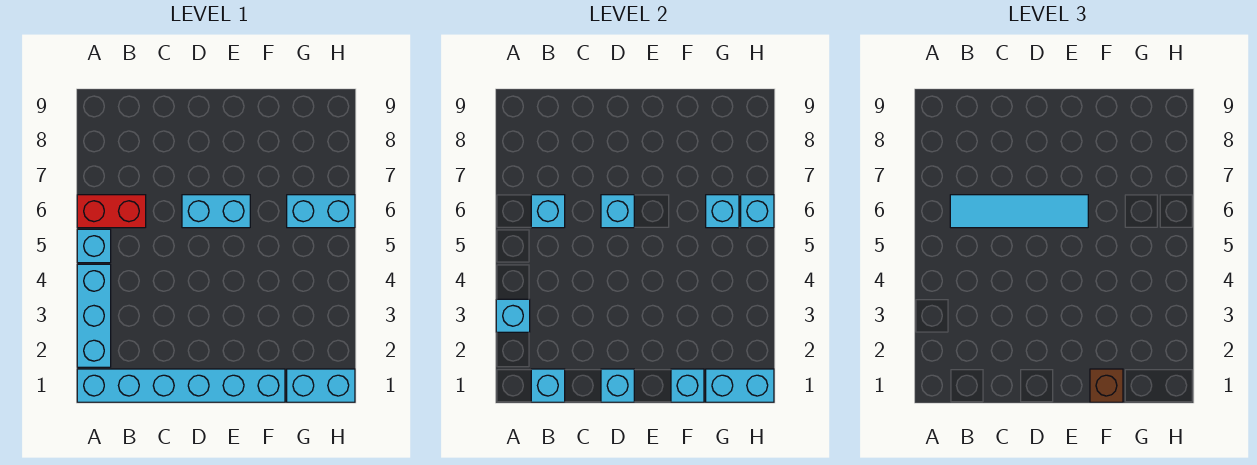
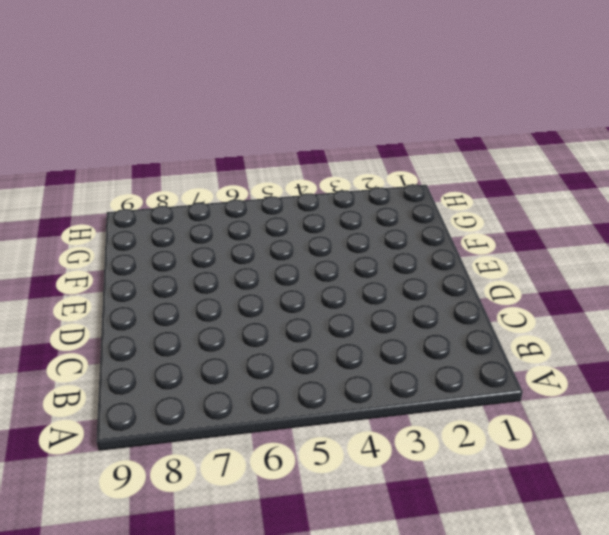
none -> cyan 1x6 brick [77,369,285,402]
none -> cyan 1x3 brick [77,264,111,367]
none -> cyan 1x1 brick [77,229,111,263]

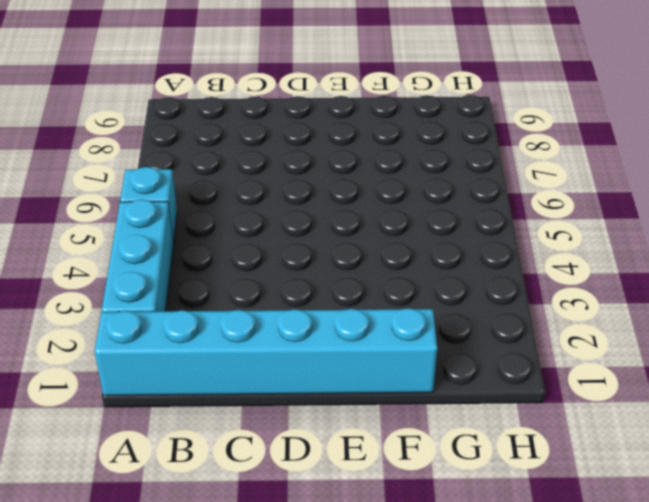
none -> red 1x2 brick [77,195,146,228]
none -> cyan 1x2 brick [182,195,250,228]
none -> cyan 1x2 brick [287,369,355,402]

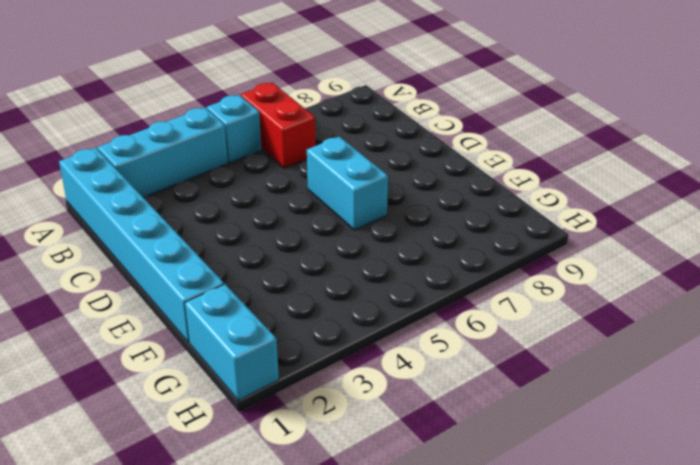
none -> cyan 1x2 brick [287,195,355,228]
none -> cyan 1x1 brick [496,299,530,332]
none -> cyan 1x1 brick [531,369,565,402]

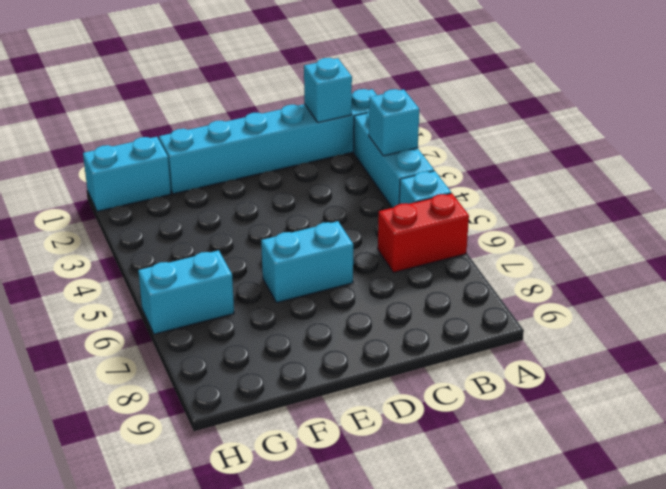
none -> cyan 1x1 brick [531,195,565,228]
none -> cyan 1x1 brick [601,369,634,402]
none -> cyan 1x1 brick [601,195,634,228]

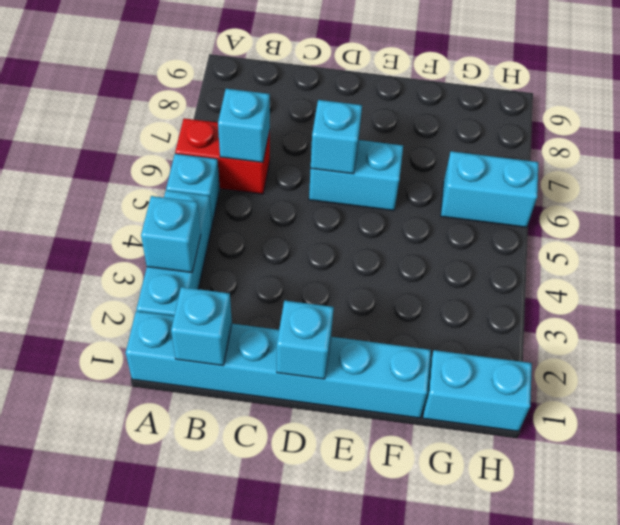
none -> cyan 1x1 brick [671,369,704,402]
none -> cyan 1x2 brick [706,369,774,402]
none -> cyan 1x1 brick [706,195,739,228]

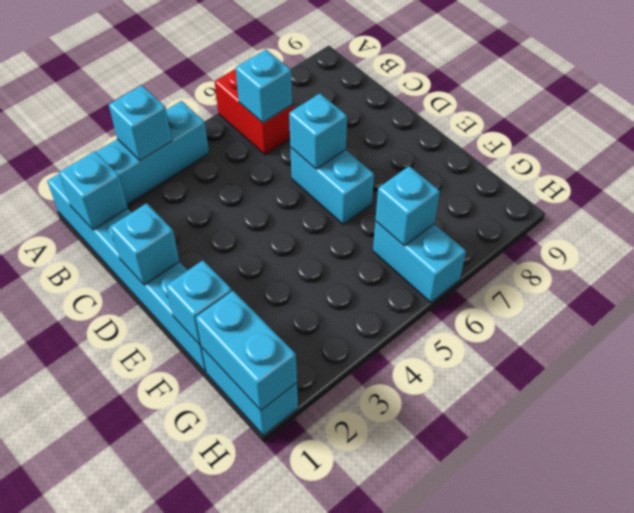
none -> cyan 1x1 brick [77,229,111,263]
none -> cyan 1x1 brick [741,195,774,228]
none -> cyan 1x4 tile [950,195,1088,228]

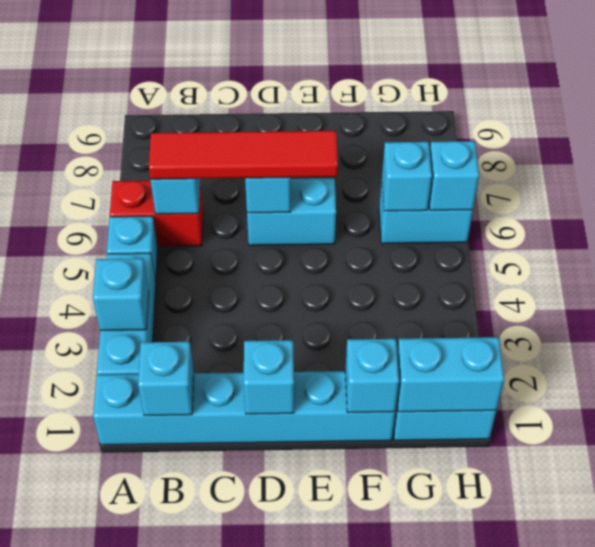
red 1x4 tile [149,131,338,179] -> cyan 1x4 tile [950,195,1088,228]
none -> brown 1x1 brick [1090,369,1123,402]

